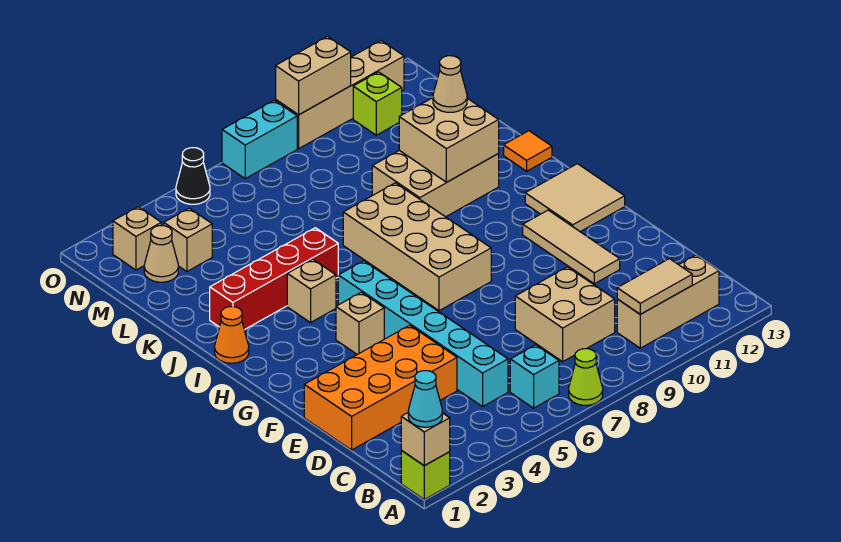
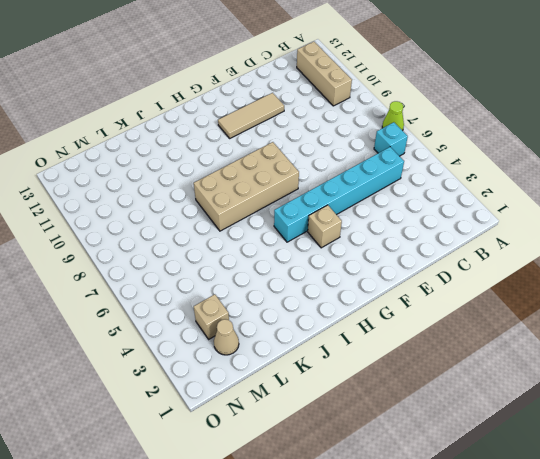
none -> lime 1x1 brick [401,451,450,499]
none -> tan 2x2 brick [515,267,615,362]
none -> orange 2x4 brick [304,325,457,450]

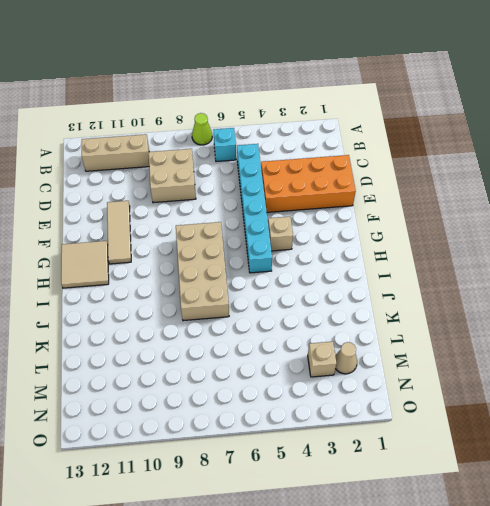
none -> lime 1x1 brick [401,451,450,499]
none -> orange 1x1 cone [215,307,249,363]
none -> tan 1x1 brick [287,259,336,323]

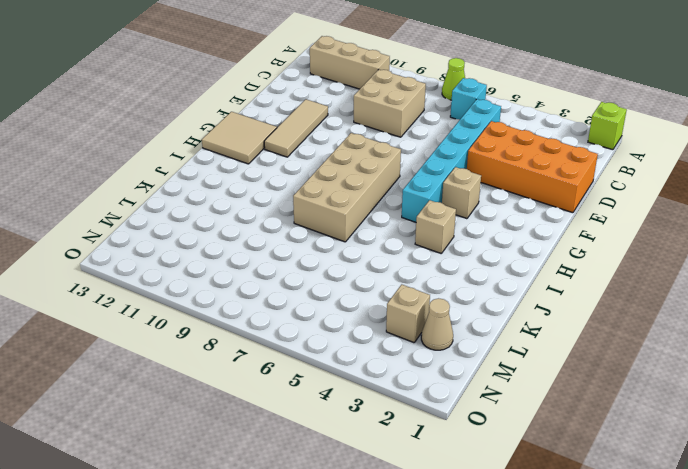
none -> orange 1x1 cone [215,307,249,363]
none -> red 1x4 brick [210,228,338,330]
none -> tan 2x3 brick [372,150,499,217]

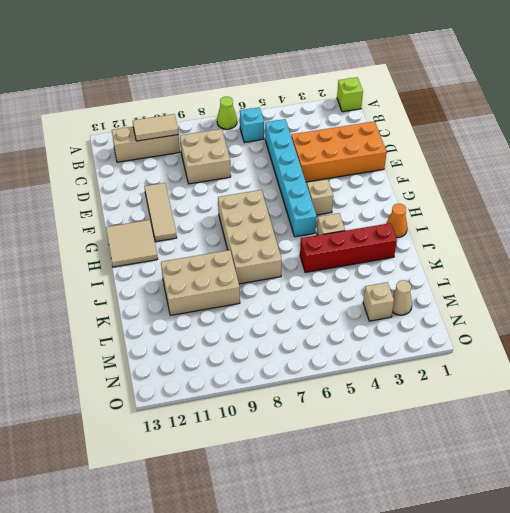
none -> orange 1x1 tile [504,131,552,171]
none -> tan 1x1 brick [113,207,161,270]
none -> lime 1x1 brick [353,72,402,135]

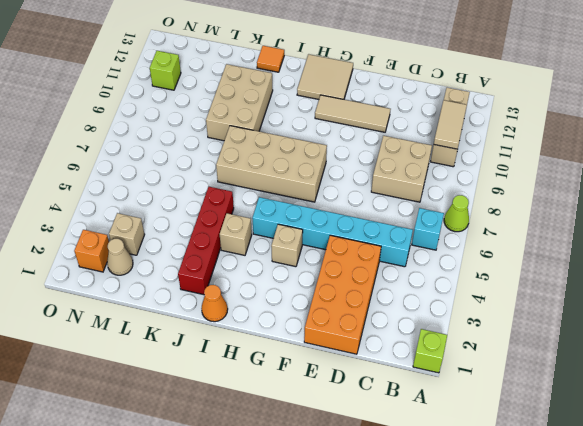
orange 1x1 brick [74,230,109,272] -> tan 1x1 brick [113,207,161,270]
none -> black 1x1 cone [176,148,210,204]
none -> cyan 1x2 brick [222,100,297,179]
none -> tan 1x4 brick [276,41,404,149]

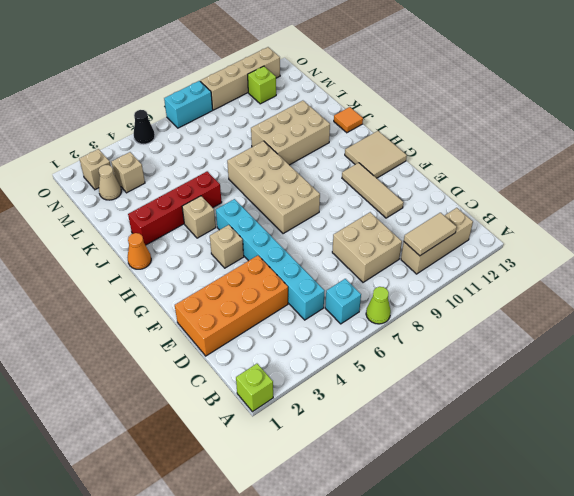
none -> tan 1x1 brick [401,413,450,466]
none -> tan 2x2 brick [399,98,499,182]
none -> tan 1x2 brick [276,36,351,115]

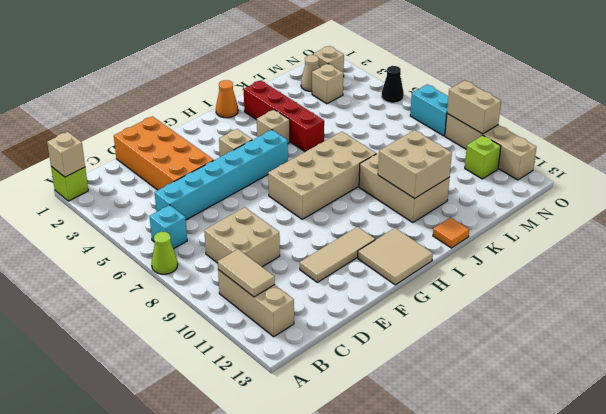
none -> cyan 1x1 cone [408,371,442,427]
none -> tan 1x1 cone [433,56,467,112]

